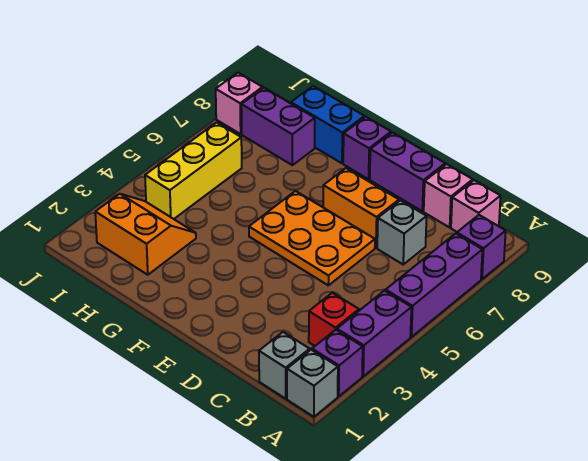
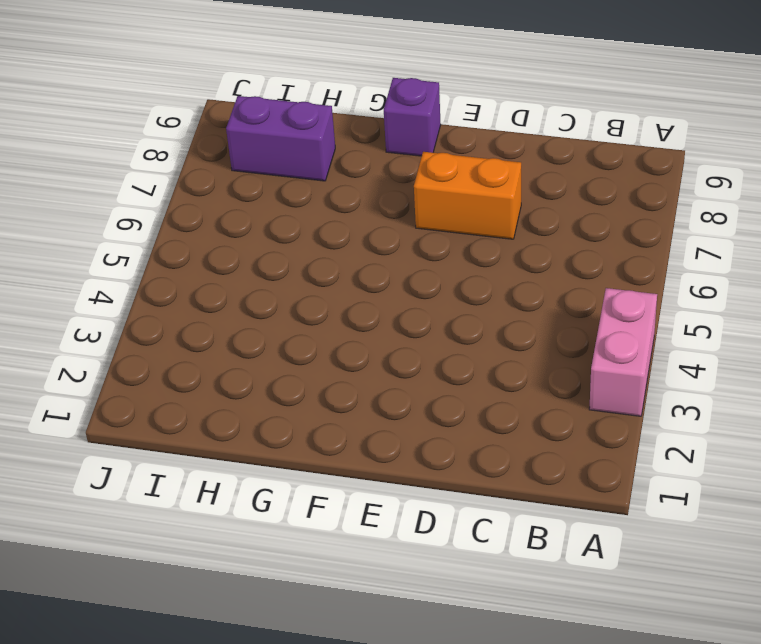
pink 1x2 brick [589,288,657,416] -> purple 1x2 brick [337,291,411,376]
none -> grey 1x1 brick [287,350,338,417]
none -> purple 1x1 brick [312,330,363,396]
none -> purple 1x3 brick [386,234,482,337]

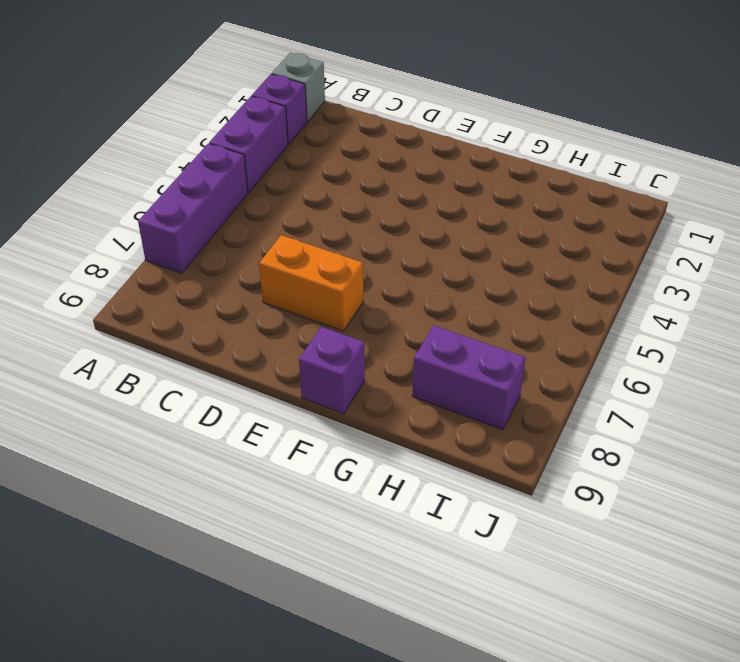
none -> purple 1x1 brick [457,215,506,279]
none -> grey 1x1 brick [259,332,310,399]
none -> red 1x1 brick [309,293,359,346]

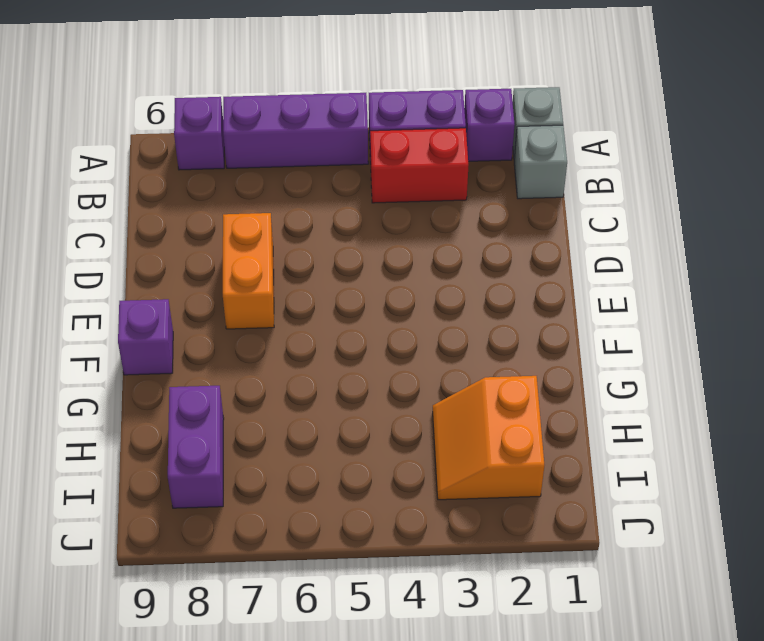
red 1x2 brick [370,128,469,203] -> red 1x1 brick [309,293,359,346]
none -> pink 1x1 brick [451,180,501,232]
none -> grey 1x1 brick [377,200,427,264]
none -> pink 1x1 brick [424,164,473,227]

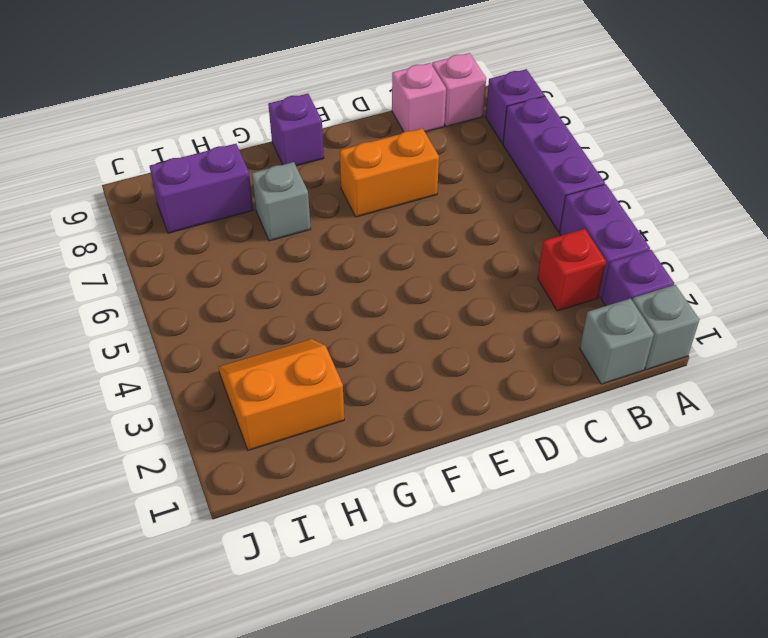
grey 1x1 brick [252,162,311,241] -> grey 1x1 brick moved to [377,200,427,264]
none -> orange 2x3 plate [249,191,375,285]
none -> purple 1x2 brick [370,132,445,211]
none -> blue 1x2 brick [291,86,364,163]

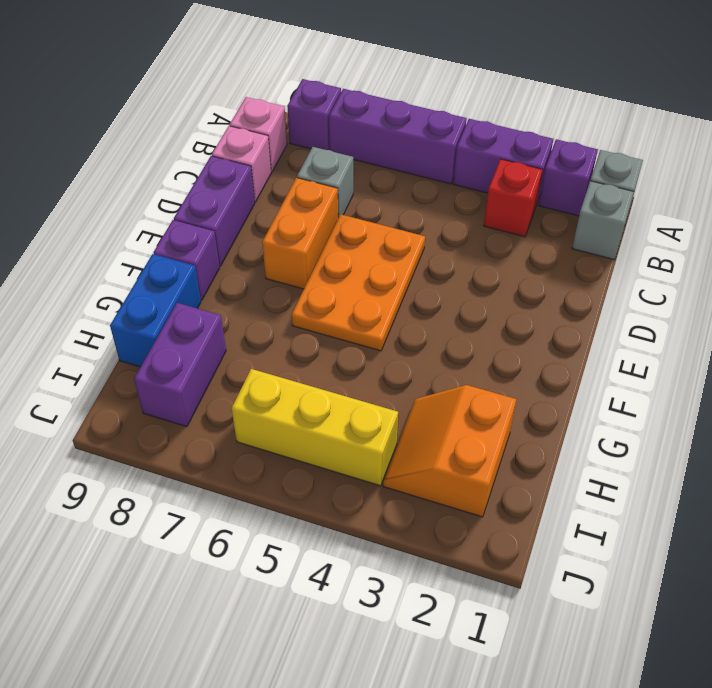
none -> pink 1x1 brick [216,73,263,134]

